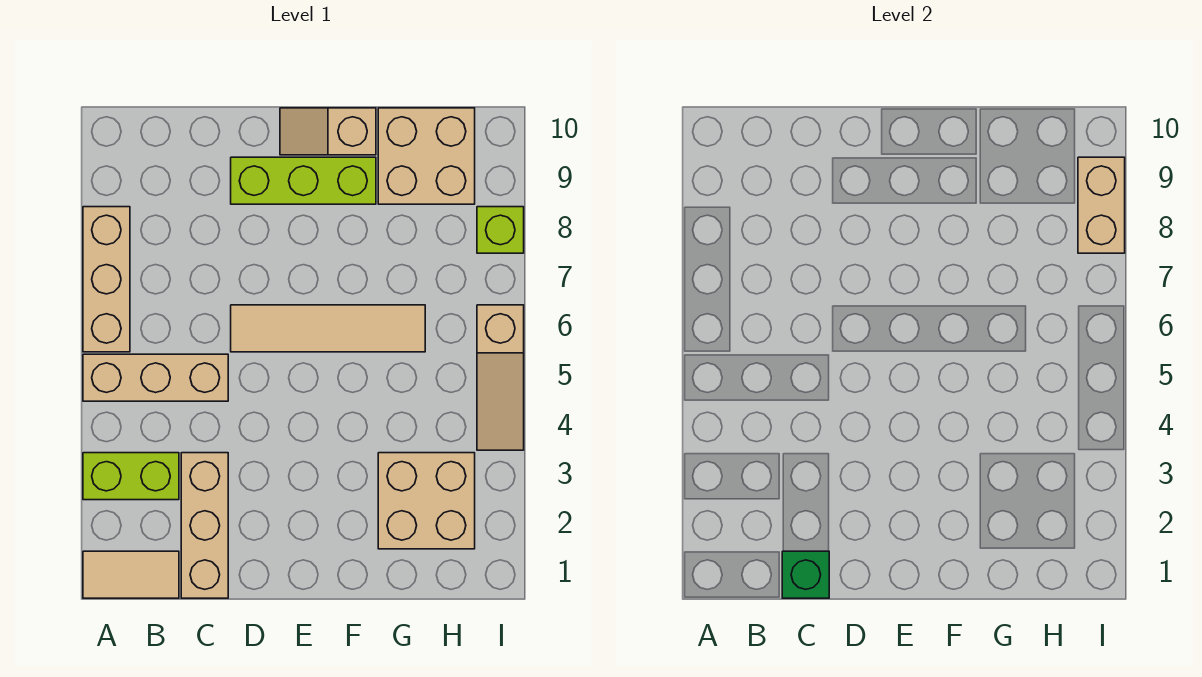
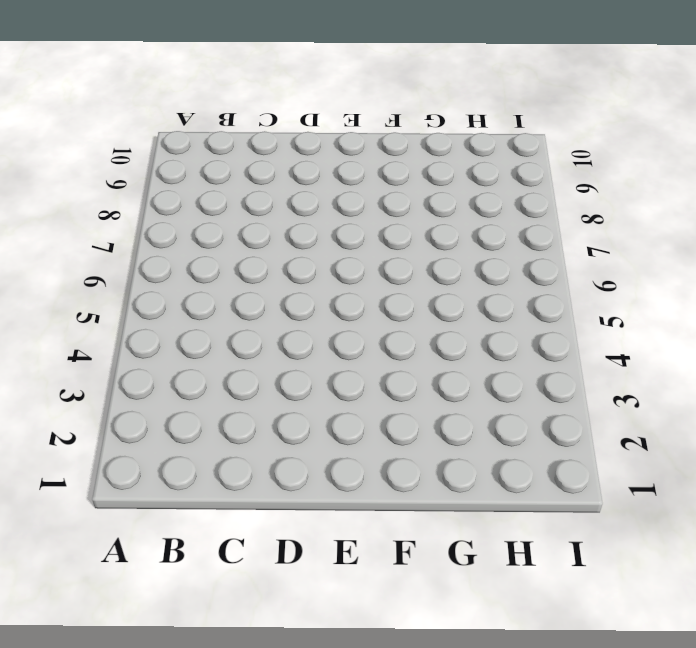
none -> tan 1x2 tile [83,551,179,598]
none -> lime 1x2 brick [83,453,179,500]
none -> tan 1x3 brick [83,354,228,401]

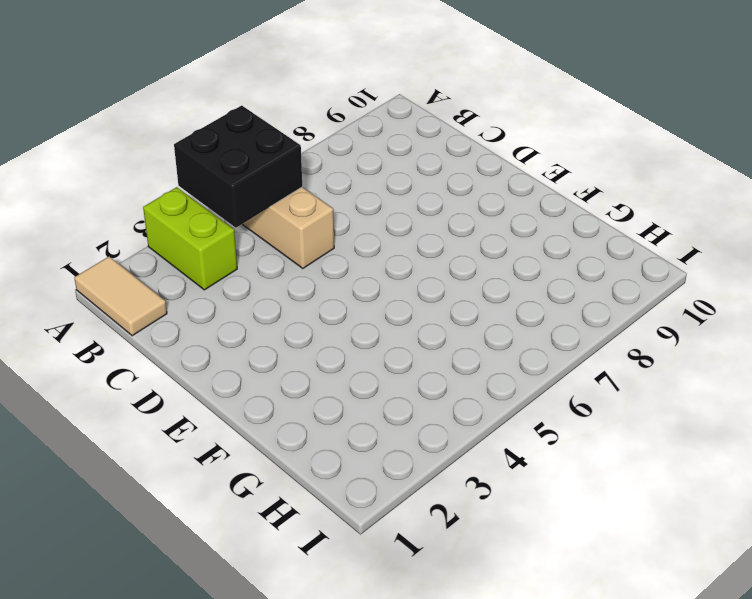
black 2x2 brick [174,105,302,228] -> none
none -> tan 1x3 brick [83,207,130,352]
none -> tan 1x3 brick [181,453,228,598]
none -> tan 1x4 tile [231,305,425,352]

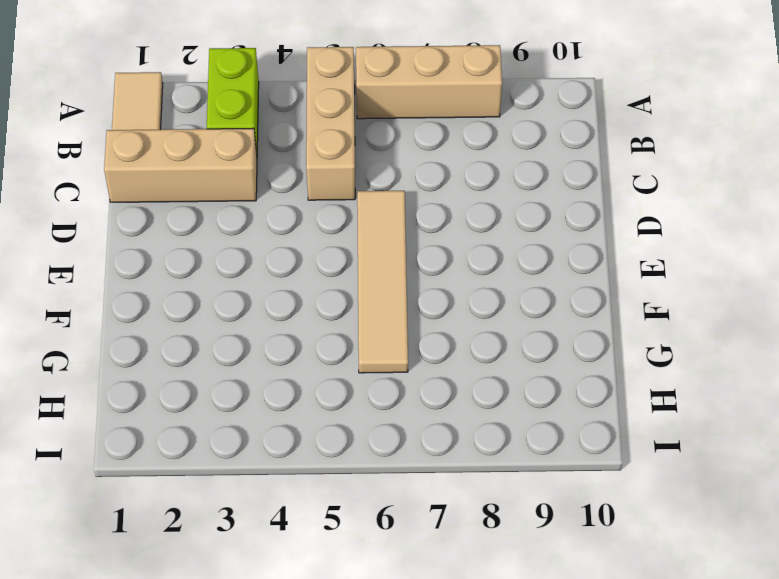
none -> lime 1x3 brick [231,157,376,204]
none -> tan 1x2 slope [280,108,376,155]
none -> tan 2x2 brick [378,453,475,549]

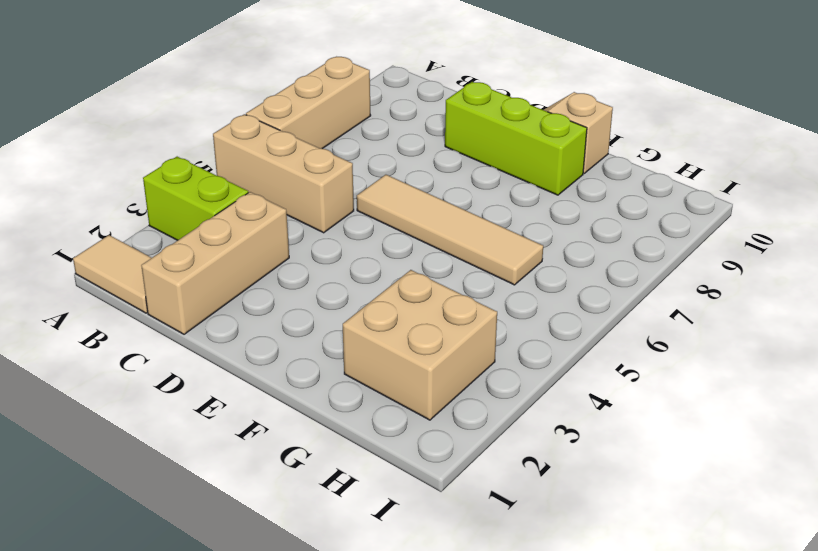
none -> tan 2x2 brick [378,108,475,204]
none -> tan 1x3 slope [477,305,524,450]
none -> lime 1x1 brick [477,207,524,253]

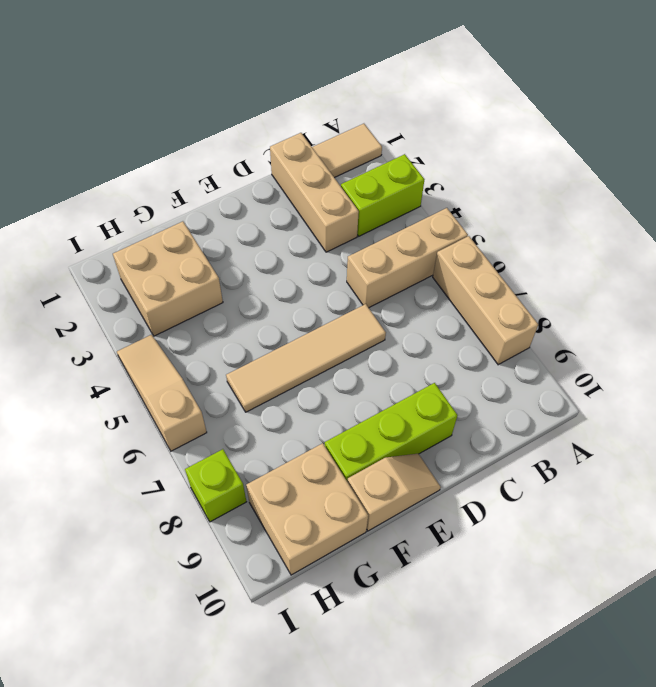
none -> green 1x1 brick [782,551,829,598]
none -> tan 1x2 brick [1078,157,1125,253]

